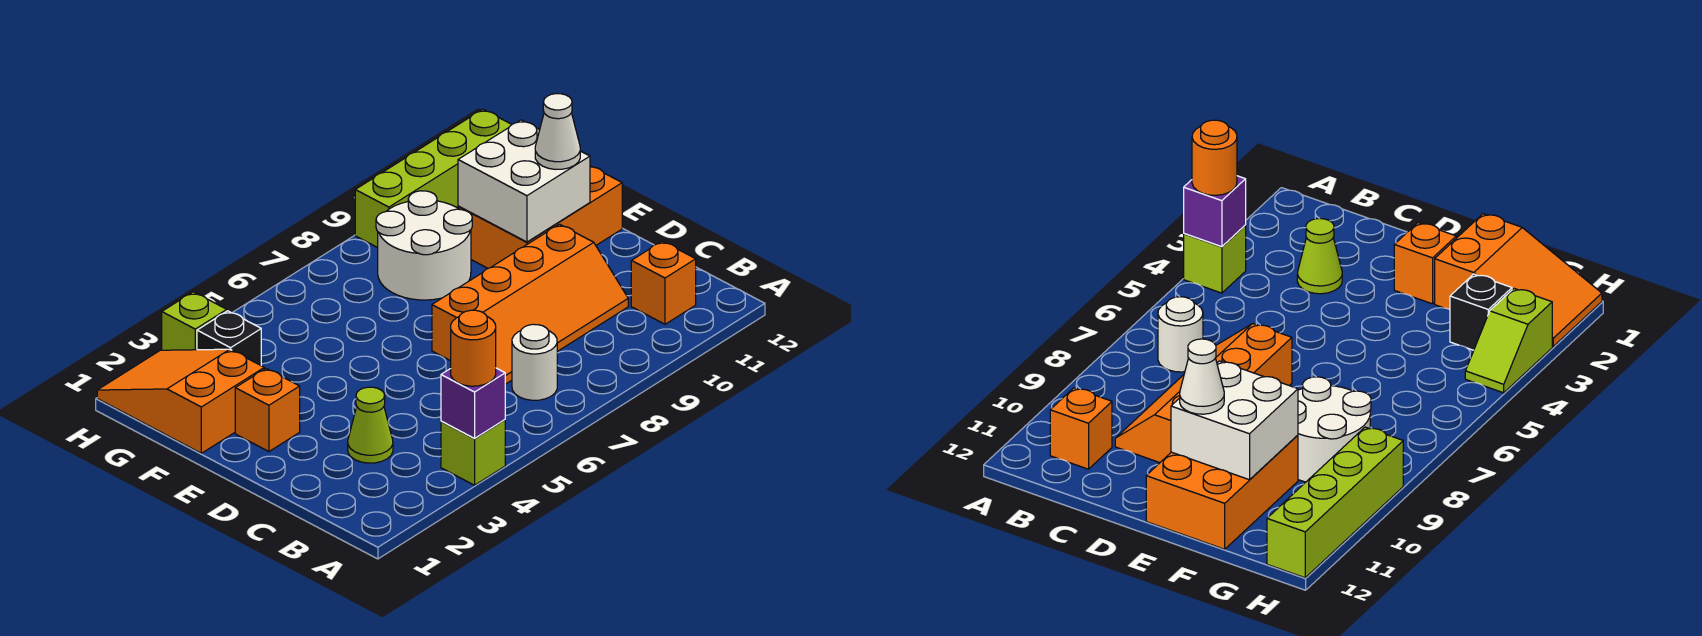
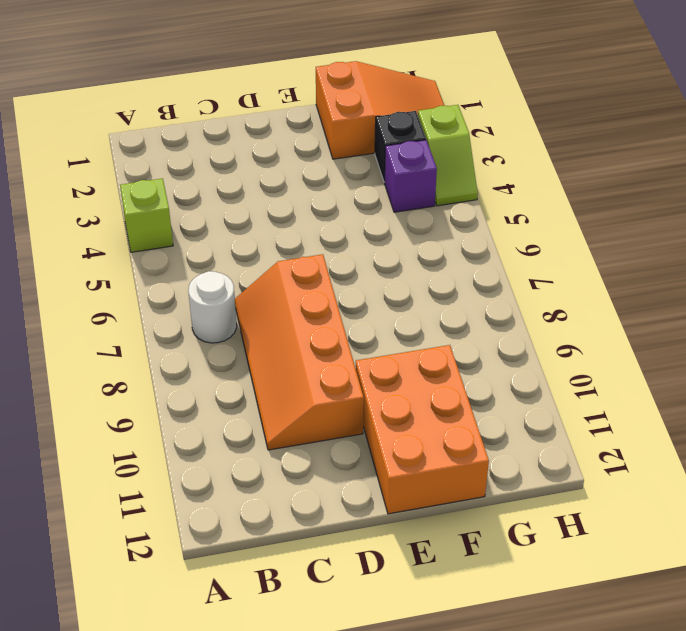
purple 1x1 brick [385,140,437,212] -> purple 1x1 brick moved to [441,368,505,438]
none -> orange 1x1 brick [631,241,696,324]
none -> lime 1x1 cone [348,387,393,463]
none -> orange 1x1 brick [235,369,300,452]

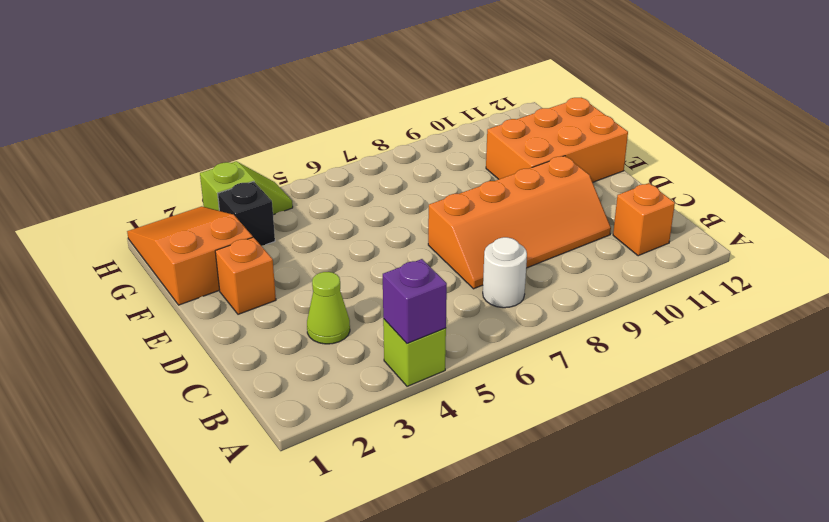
none -> white 2x2 round brick [376,191,472,300]
none -> lime 1x4 brick [355,109,512,248]
none -> white 2x2 brick [458,120,590,242]

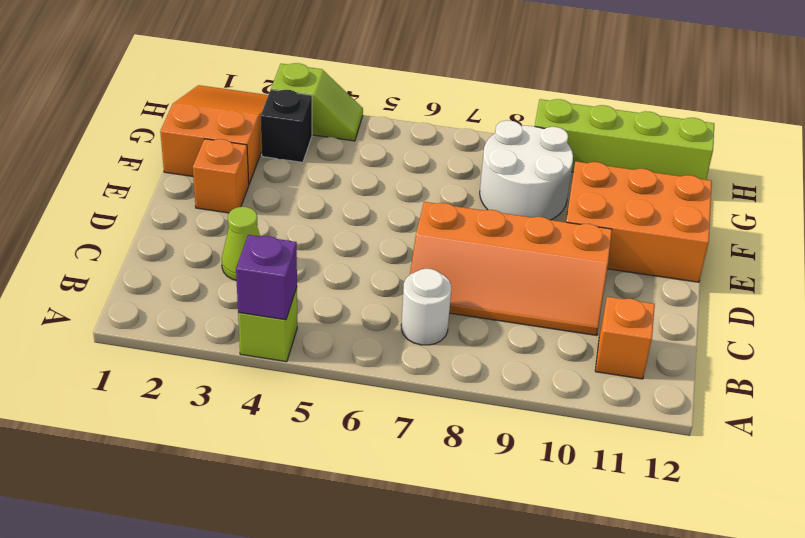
none -> white 2x2 brick [458,120,590,242]
none -> orange 1x1 round brick [451,310,496,386]
none -> white 1x1 cone [535,94,580,169]

